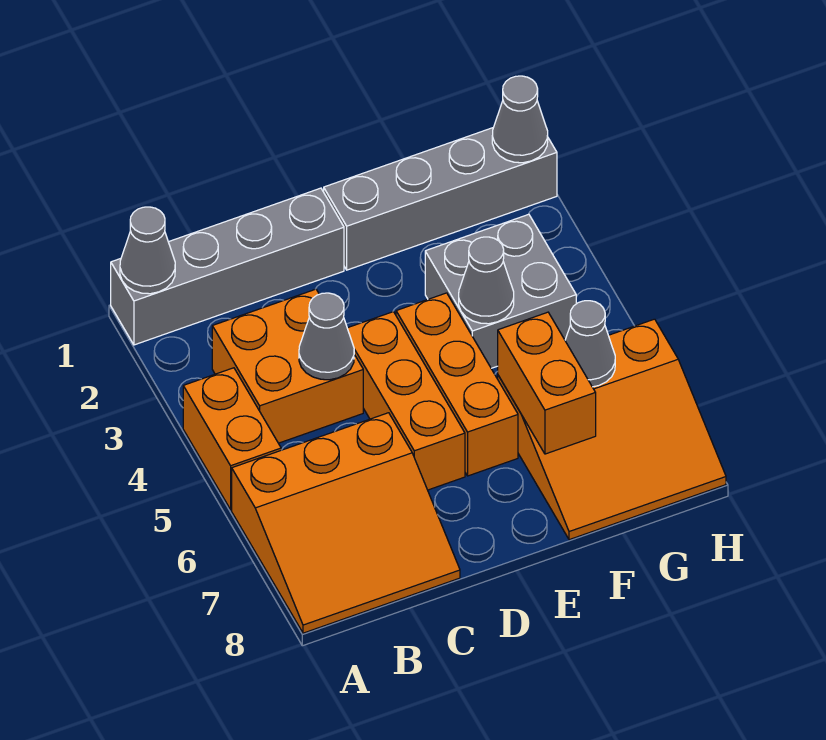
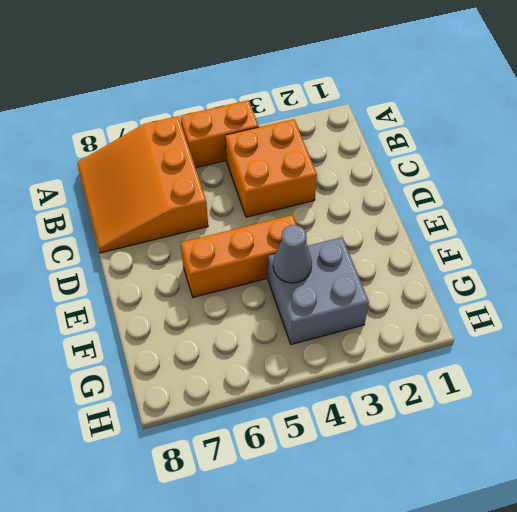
none -> grey 1x4 brick [111,188,344,345]
none -> orange 1x3 brick [347,312,465,490]
none -> grey 1x4 brick [324,128,557,270]

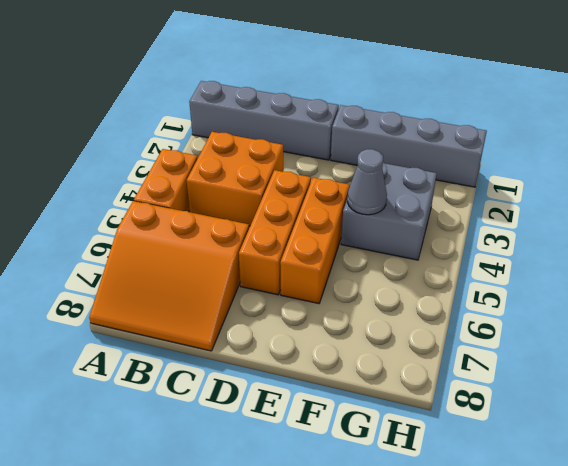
none -> orange 3x3 slope [498,319,726,540]
none -> grey 1x1 cone [120,207,175,294]
none -> grey 1x1 cone [299,293,354,380]

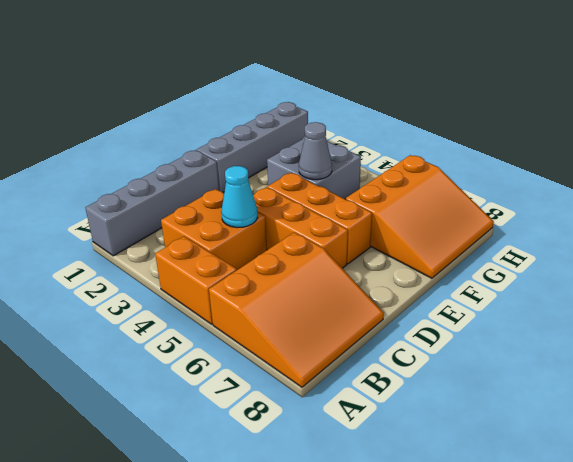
cyan 1x1 cone [221,166,258,228] -> grey 1x1 cone [299,293,354,380]
none -> grey 1x1 cone [120,207,175,294]
none -> orange 1x2 brick [498,312,596,454]
none -> grey 1x1 cone [565,301,615,387]

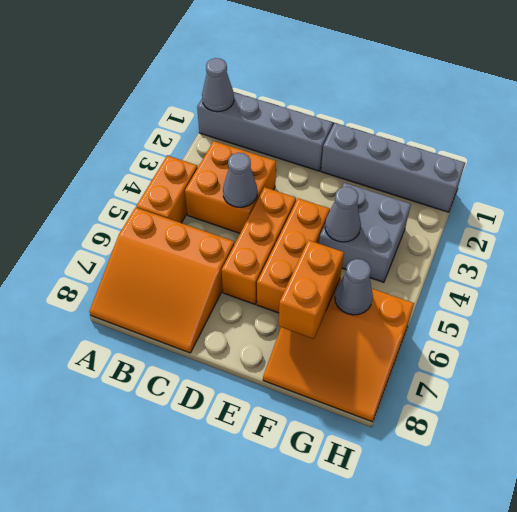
none -> grey 1x1 cone [492,76,548,163]

